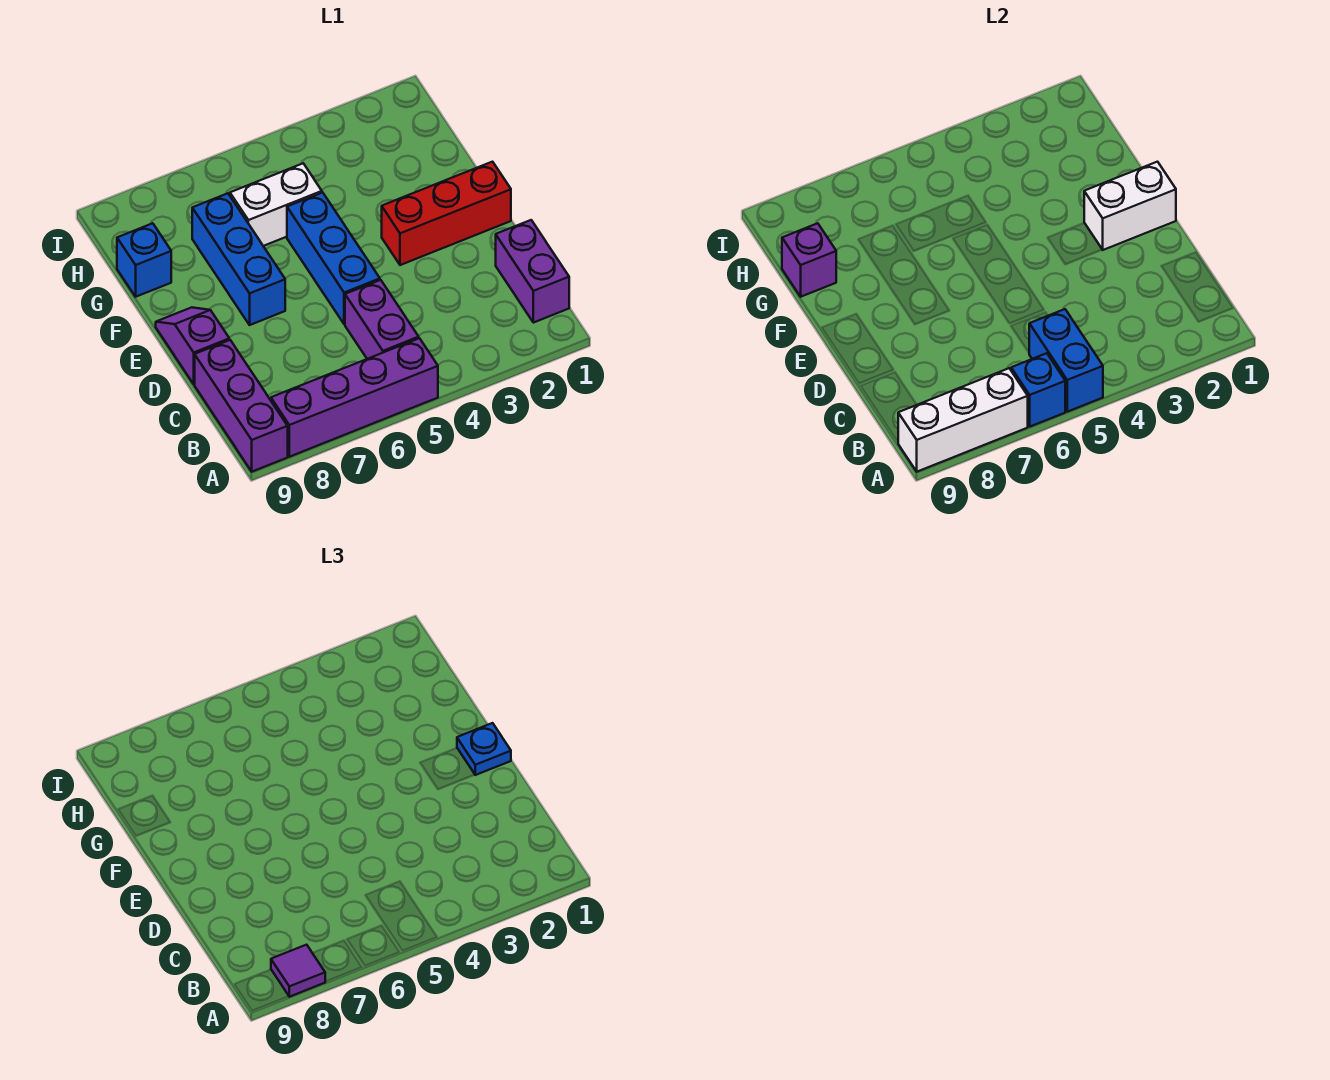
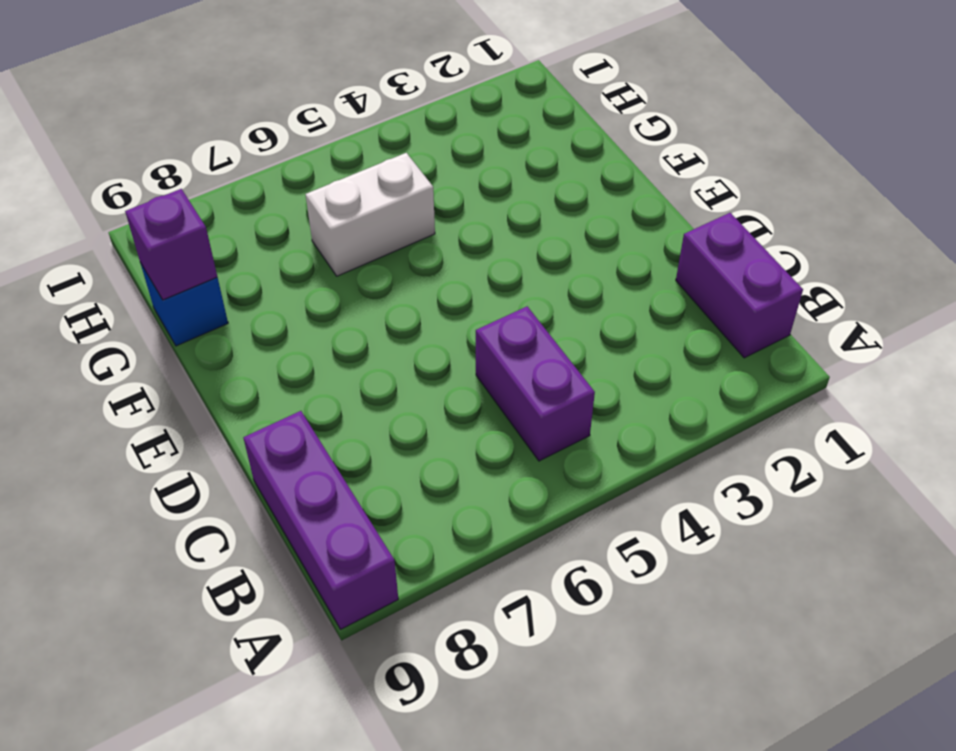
none -> purple 1x4 brick [271,338,438,457]
none -> blue 1x3 brick [287,192,380,324]
none -> purple 1x2 slope [156,307,229,384]

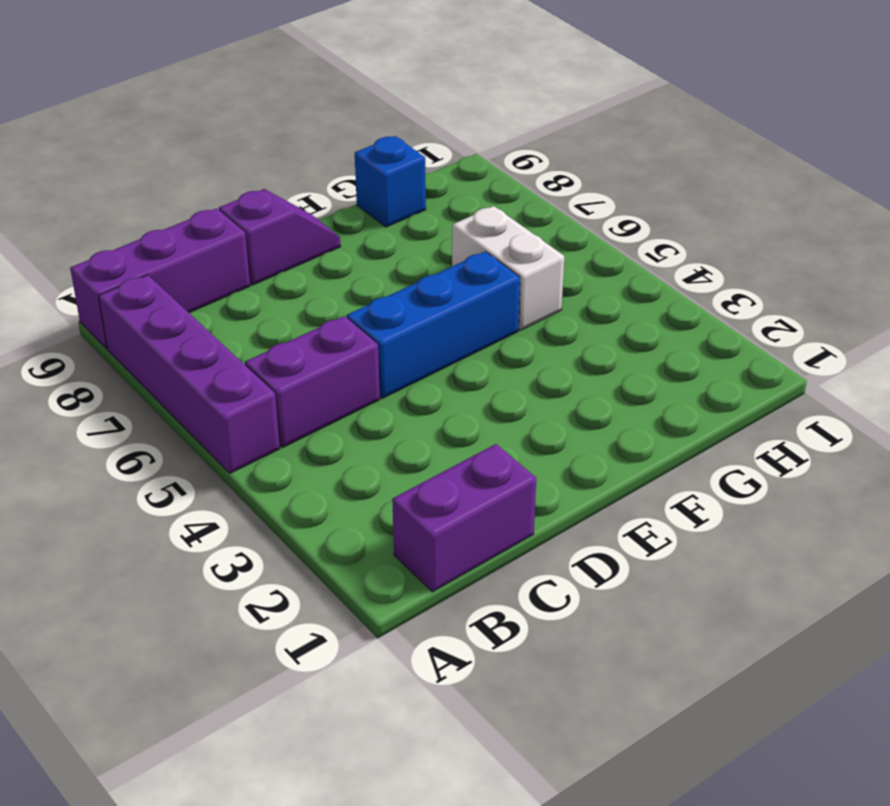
none -> red 1x3 brick [382,162,511,265]
none -> blue 1x3 brick [192,193,285,325]
none -> blue 1x2 brick [1029,309,1103,412]

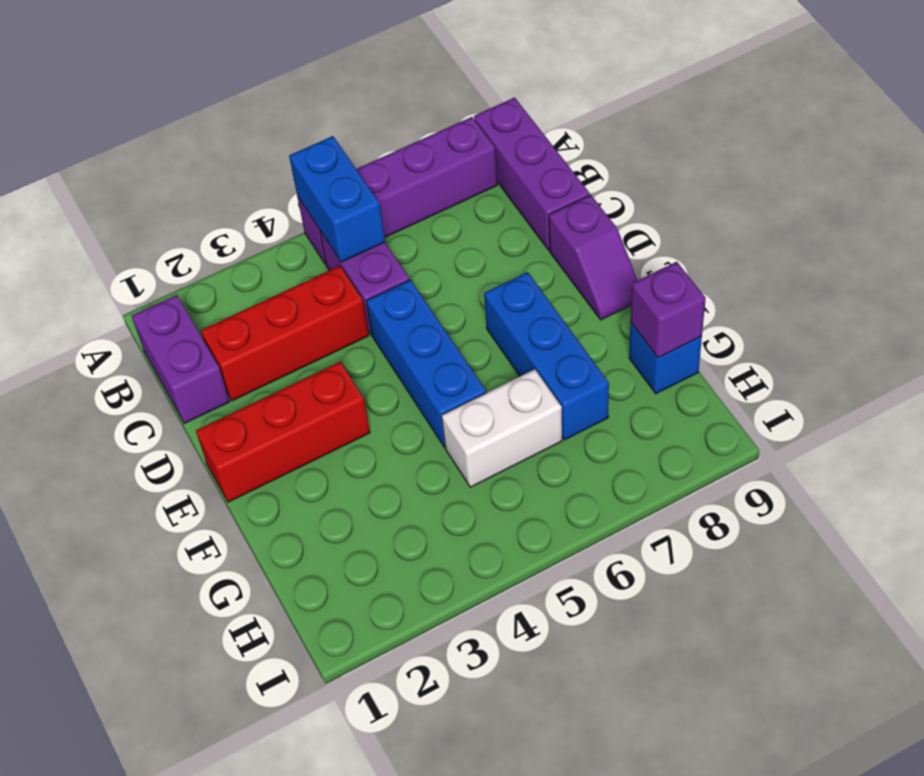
red 1x3 brick [201,266,369,401] -> none
none -> blue 1x1 brick [1011,353,1065,427]
none -> white 1x3 brick [898,368,1028,472]
none -> white 1x2 brick [1084,162,1176,250]

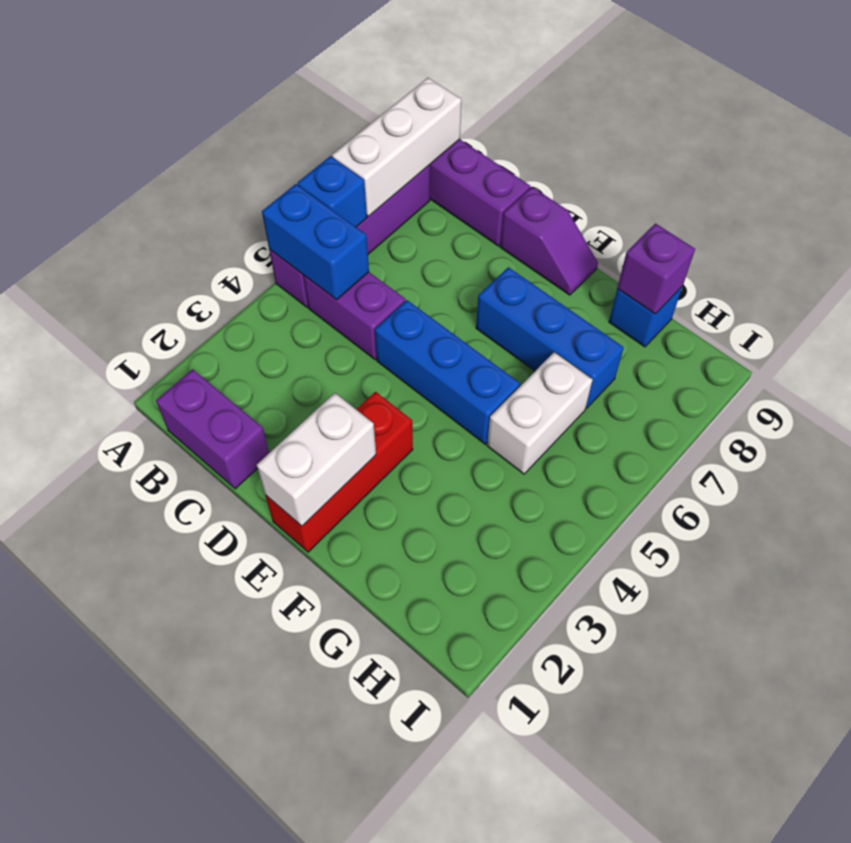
none -> purple 1x1 tile [271,945,325,997]
none -> blue 1x1 plate [457,723,511,775]

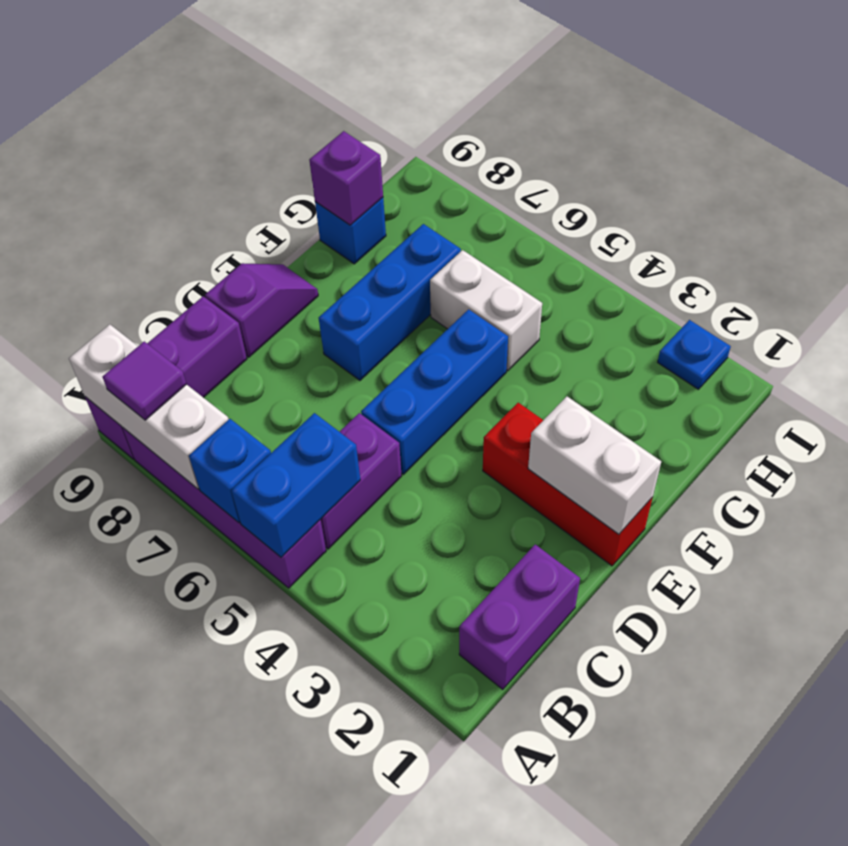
blue 1x1 plate [658,320,731,389] -> blue 1x1 plate moved to [457,723,511,775]

